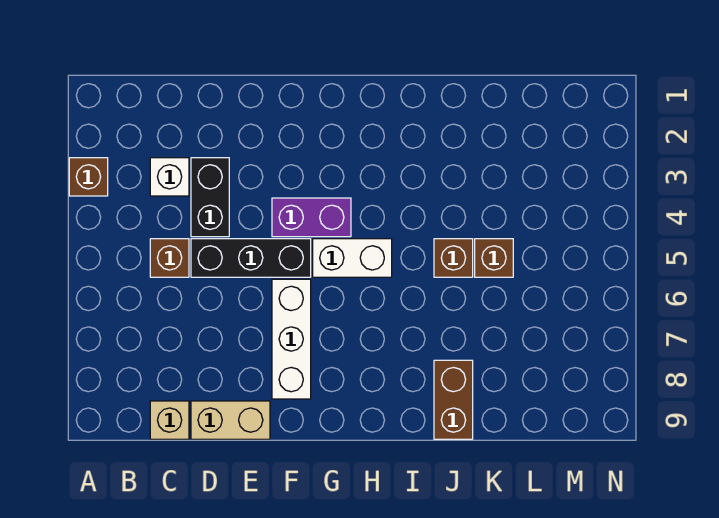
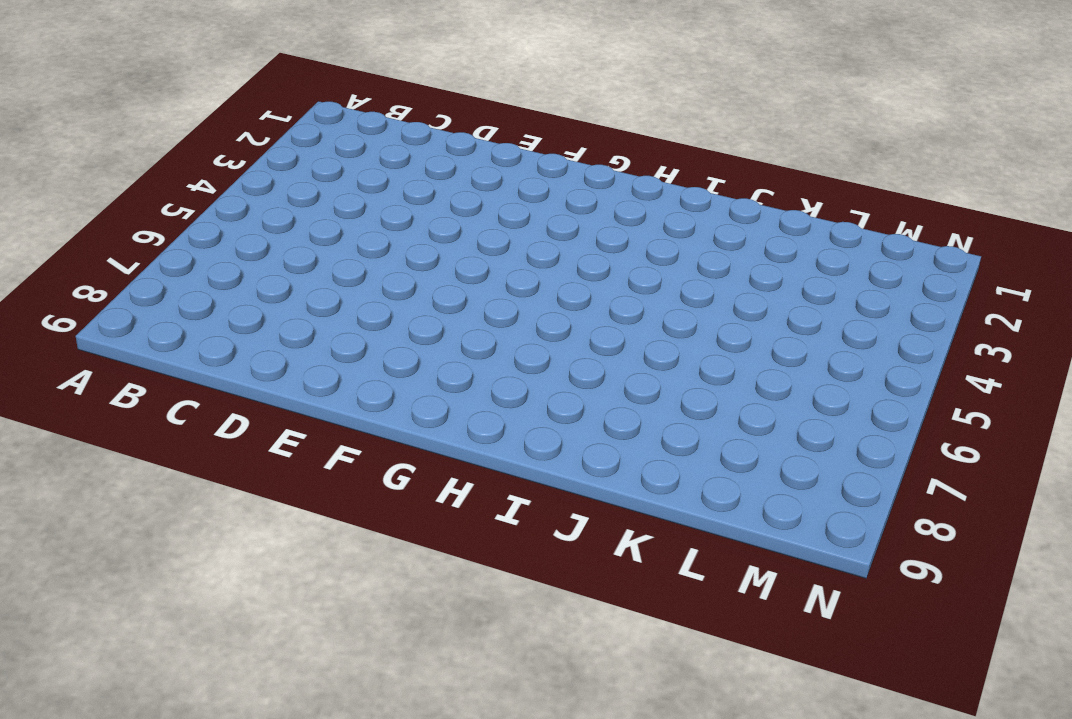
none -> brown 1x1 brick [69,158,108,196]
none -> white 1x1 brick [150,158,189,196]
none -> brown 1x1 brick [150,239,189,277]

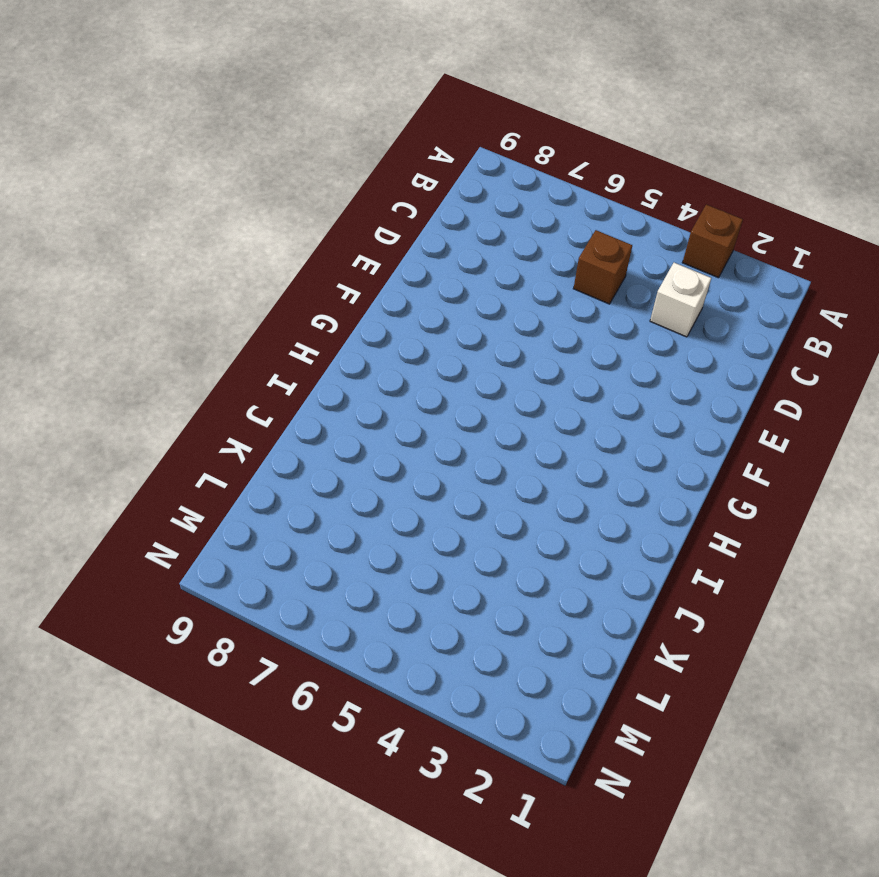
none -> tan 1x1 brick [150,401,189,439]
none -> black 1x2 brick [191,158,229,237]
none -> black 1x3 brick [191,239,311,277]

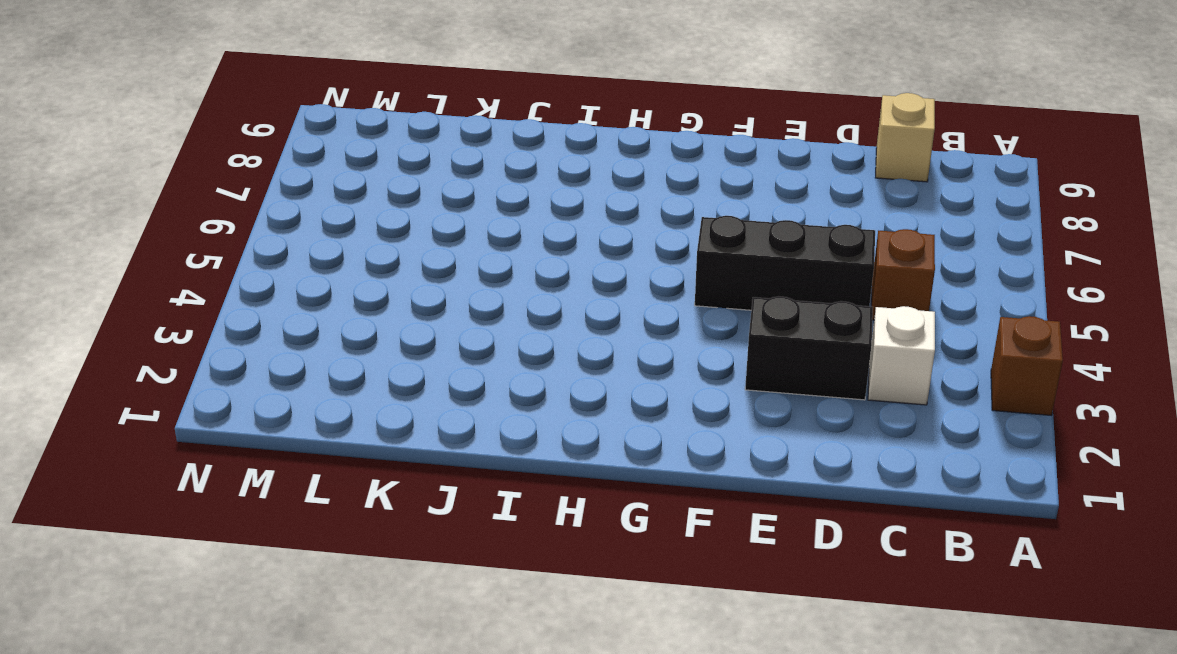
black 1x2 brick [745,297,873,400] -> black 1x2 brick turned to [191,158,229,237]
none -> tan 1x2 brick [191,401,270,439]
none -> purple 1x2 brick [272,198,351,237]
none -> white 1x3 brick [272,279,311,399]

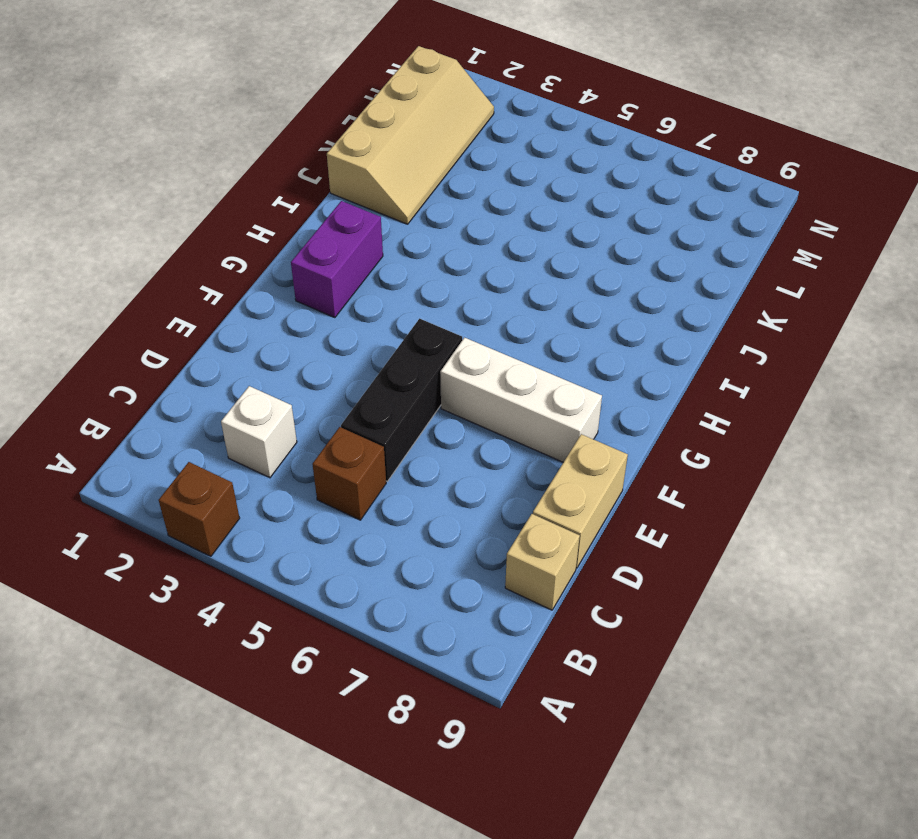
purple 1x2 brick [291,201,383,318] -> purple 1x2 brick moved to [272,198,351,237]
tan 2x4 slope [327,46,494,224] -> none
none -> black 1x2 brick [191,158,229,237]
none -> white 1x2 brick [313,239,392,277]
none -> brown 1x1 brick [434,239,473,277]

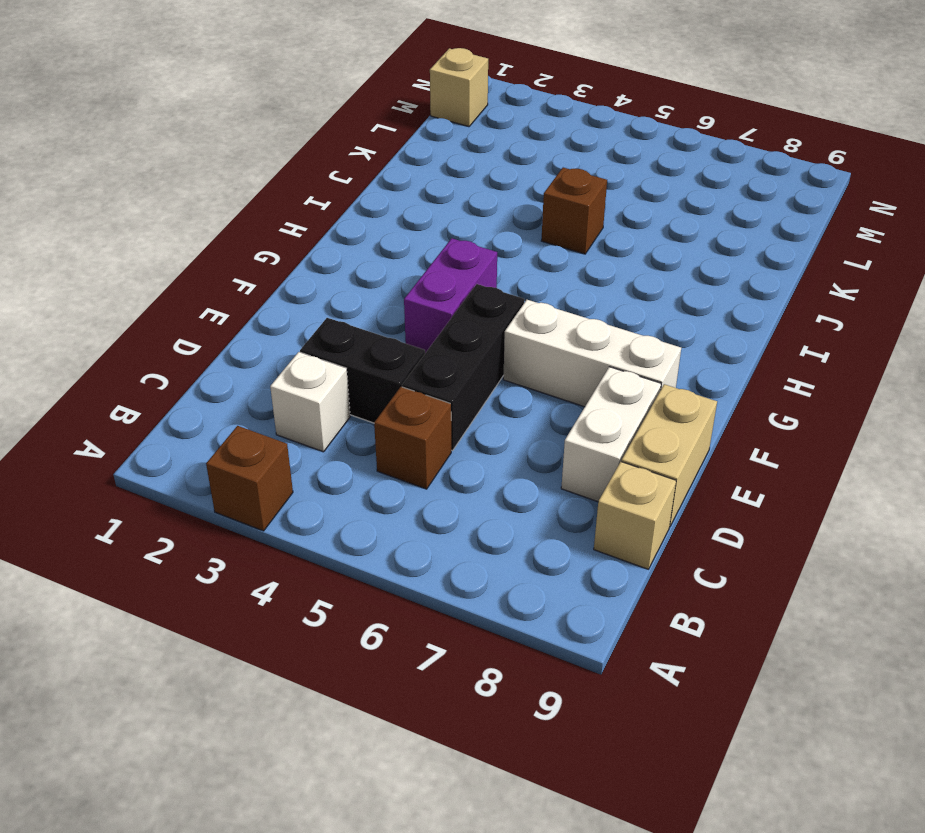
white 1x2 brick [561,367,661,502] -> white 1x2 brick moved to [313,239,392,277]
tan 1x1 brick [430,48,488,127] -> none
none -> brown 1x2 brick [434,360,473,439]
none -> brown 1x1 brick [475,239,513,277]

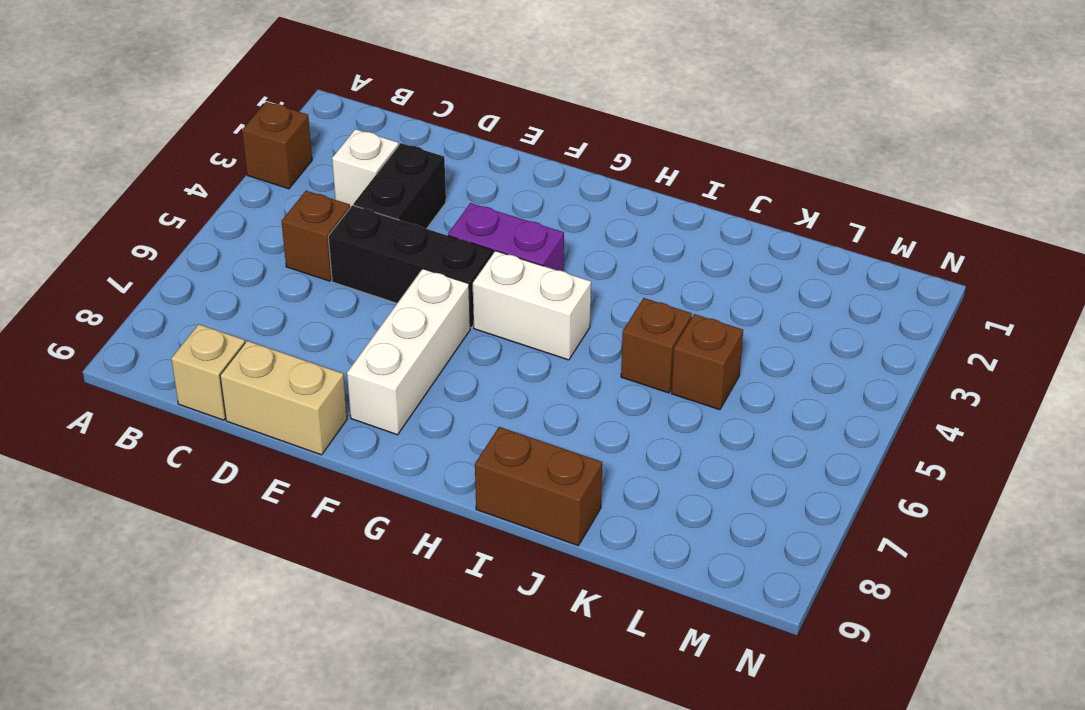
brown 1x2 brick [475,427,602,546] -> brown 1x2 brick turned to [434,360,473,439]

